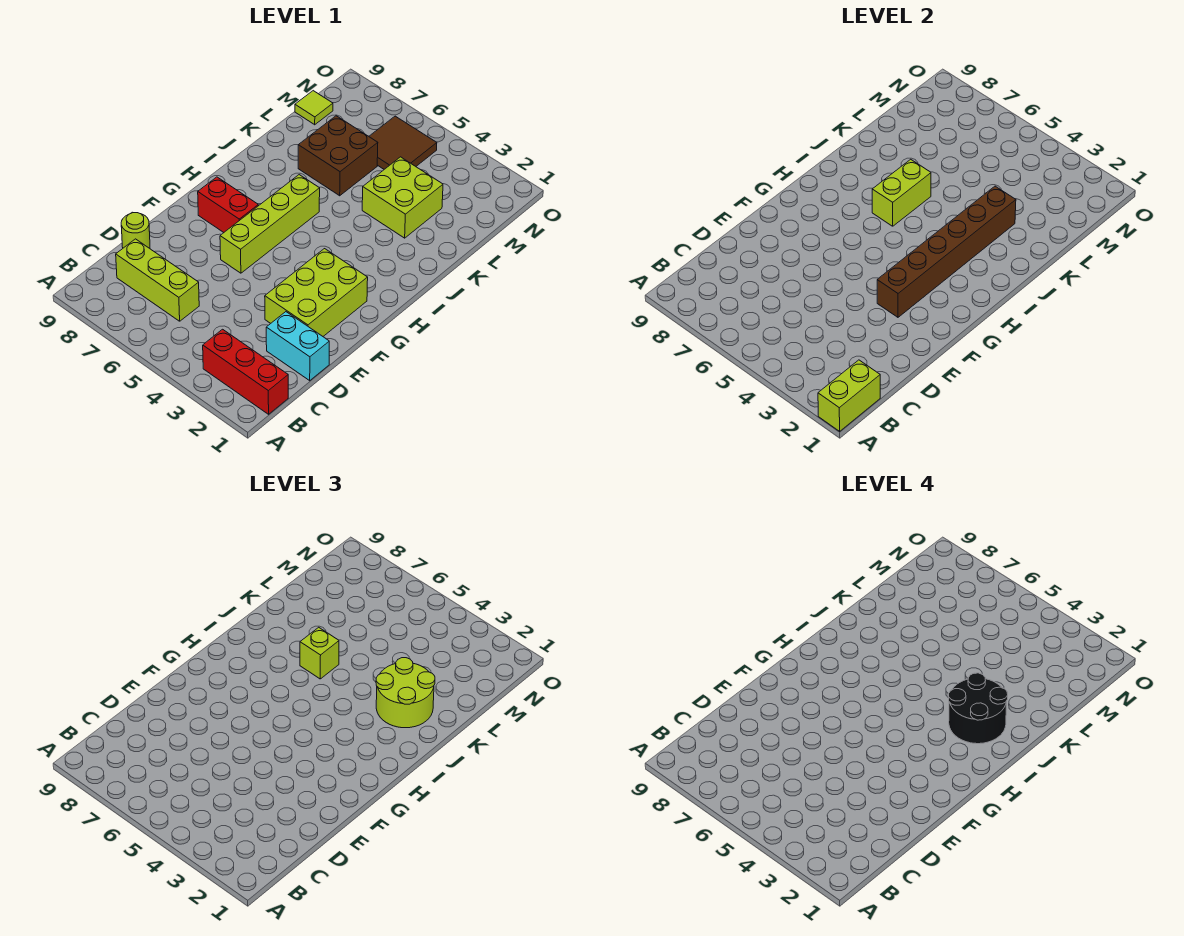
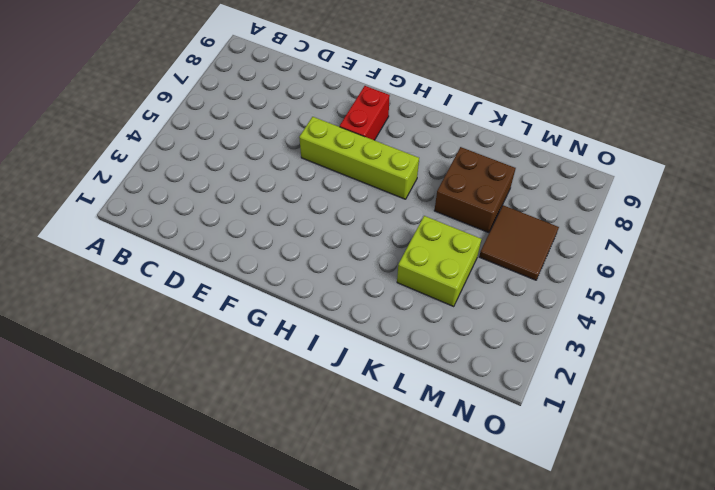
none -> red 1x3 brick [203,329,288,414]
none -> lime 1x3 brick [116,239,199,321]
none -> cyan 1x2 brick [266,312,329,381]

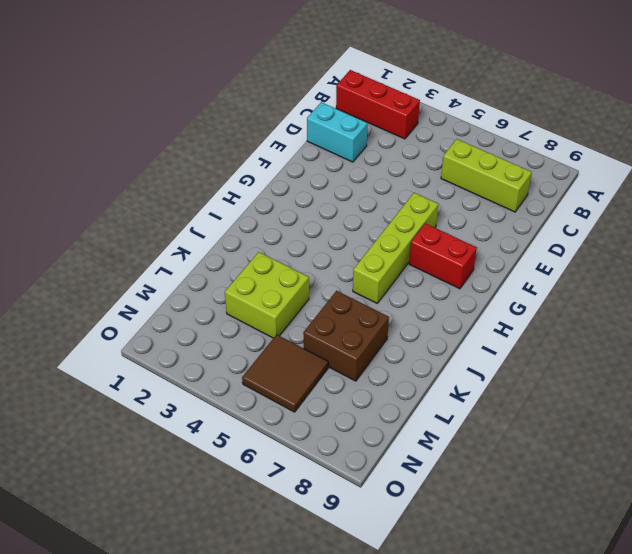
none -> lime 1x1 round brick [121,213,150,248]
none -> lime 2x3 brick [265,249,368,336]
none -> lime 1x1 tile [295,91,333,125]

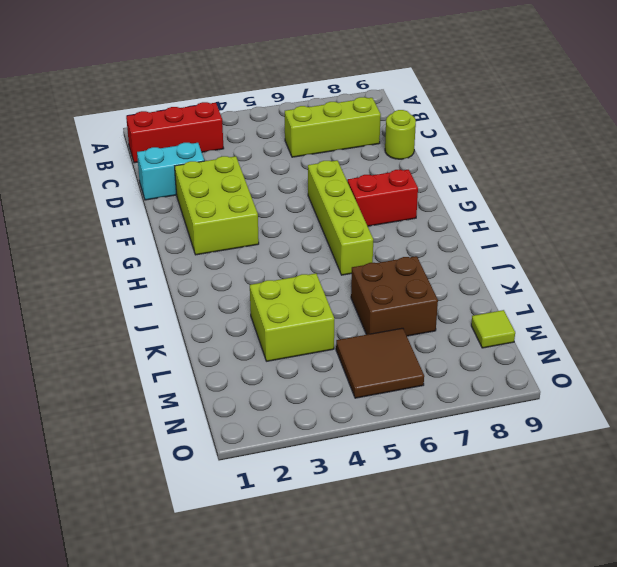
none -> lime 1x2 brick [818,360,880,431]
none -> brown 1x6 brick [877,186,1016,317]
none -> lime 1x2 brick [872,159,931,226]

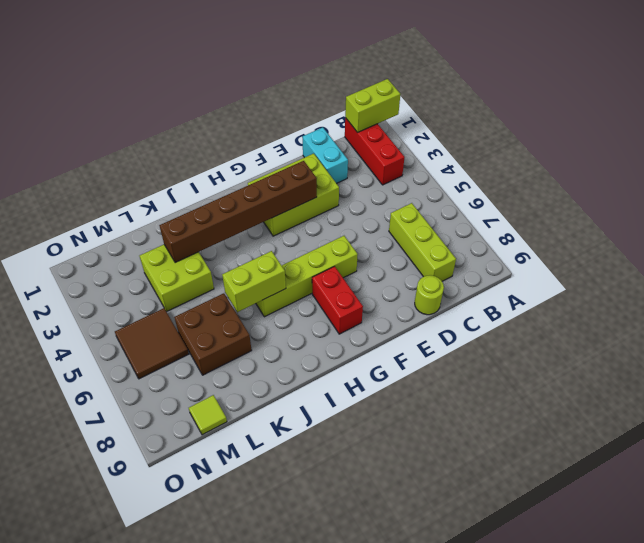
none -> lime 2x2 round brick [376,658,435,728]
none -> lime 1x1 brick [300,627,339,679]
none -> black 2x2 round brick [948,673,1008,744]

